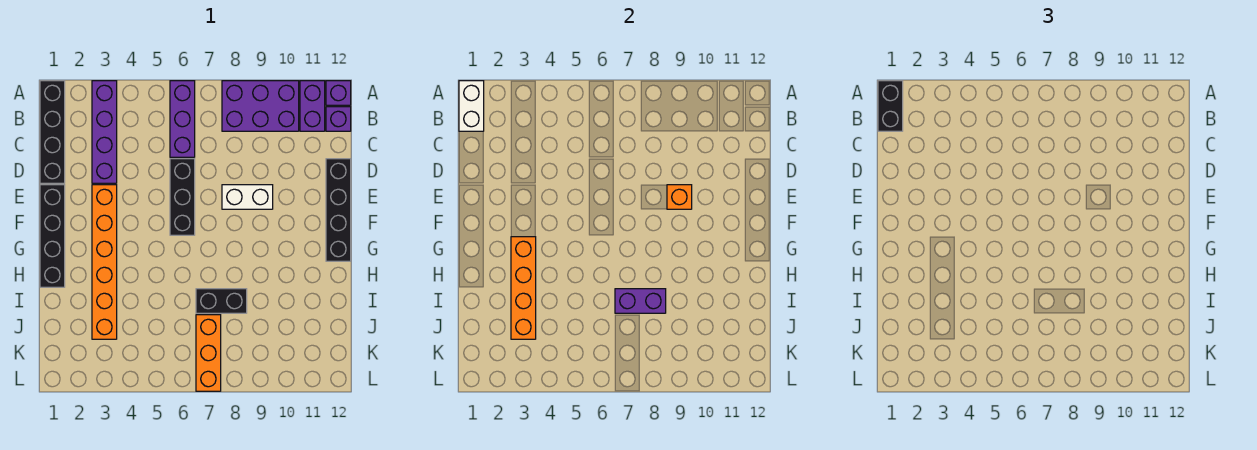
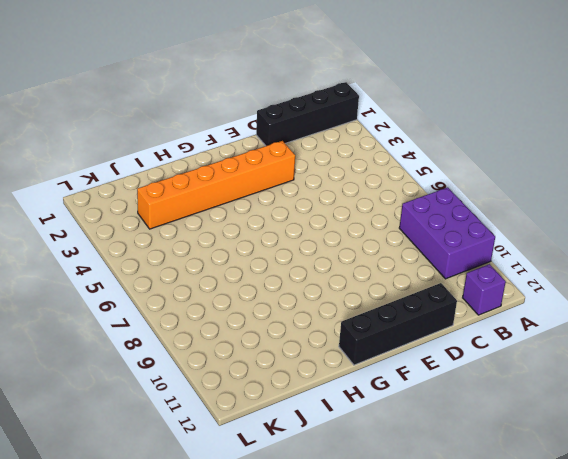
none -> purple 1x4 brick [92,81,117,183]
none -> purple 1x3 brick [170,81,195,157]
none -> purple 1x2 brick [300,81,325,131]

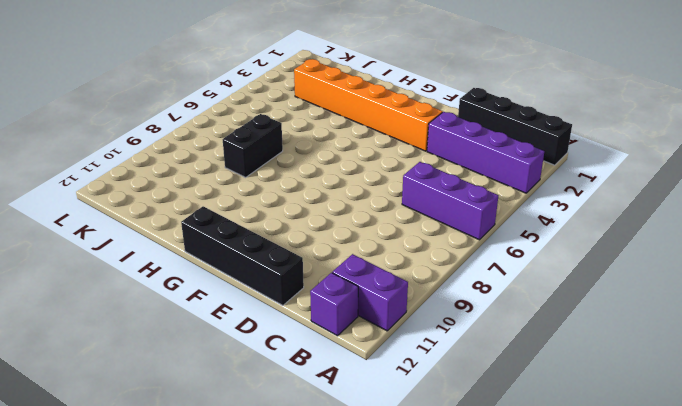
none -> purple 2x3 brick [222,81,299,131]
none -> purple 1x1 brick [326,81,351,105]
none -> black 1x3 brick [170,159,195,235]

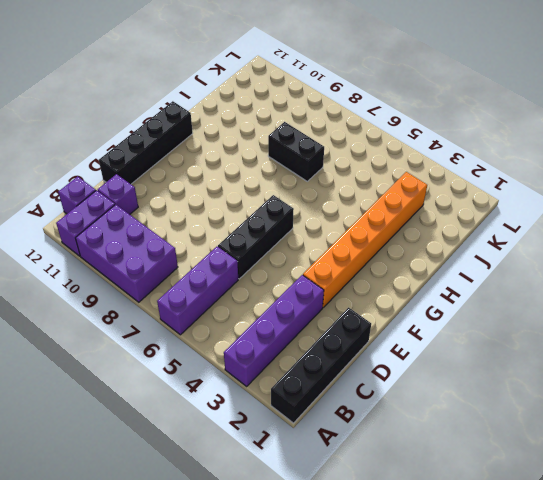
purple 1x1 brick [98,174,138,214] -> purple 1x1 brick moved to [326,81,351,105]
none -> black 1x4 brick [40,185,65,287]
none -> white 1x2 brick [222,185,273,209]
none -> orange 1x3 brick [196,315,221,391]

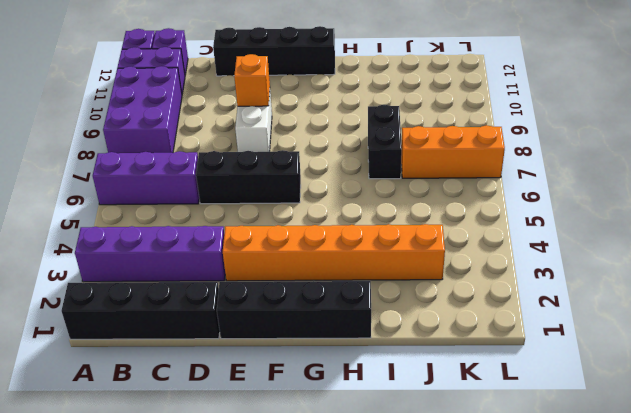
none -> white 1x2 brick [459,81,484,131]
none -> orange 1x4 brick [511,237,536,339]
none -> purple 1x2 brick [615,289,666,313]

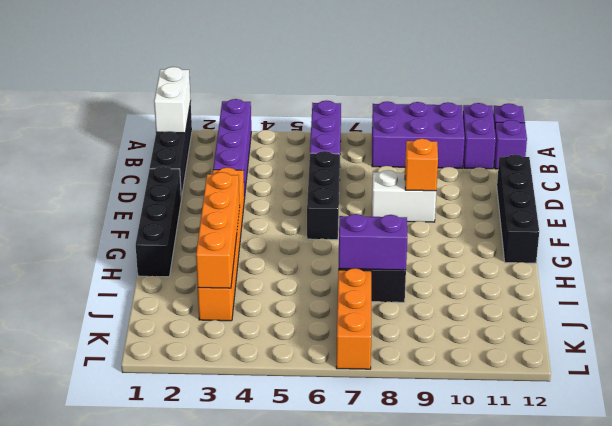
none -> black 1x2 brick [878,81,903,131]

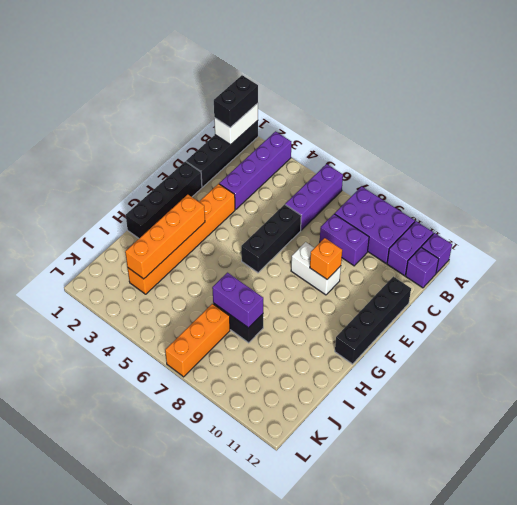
purple 1x2 brick [320,214,369,266] -> none

